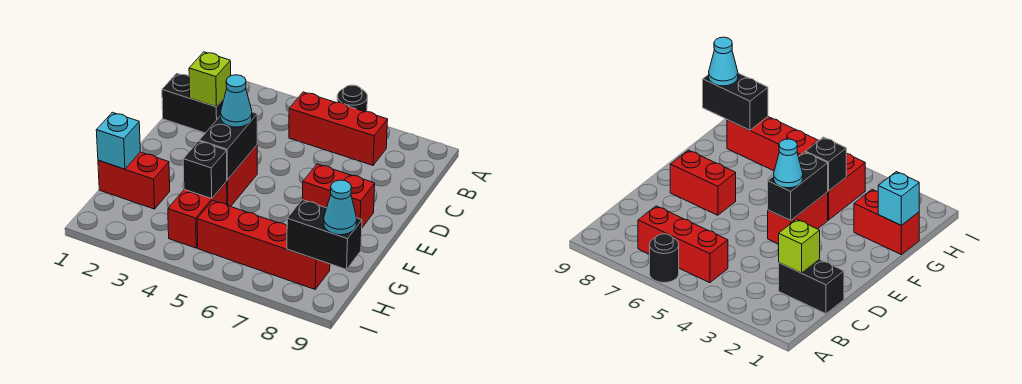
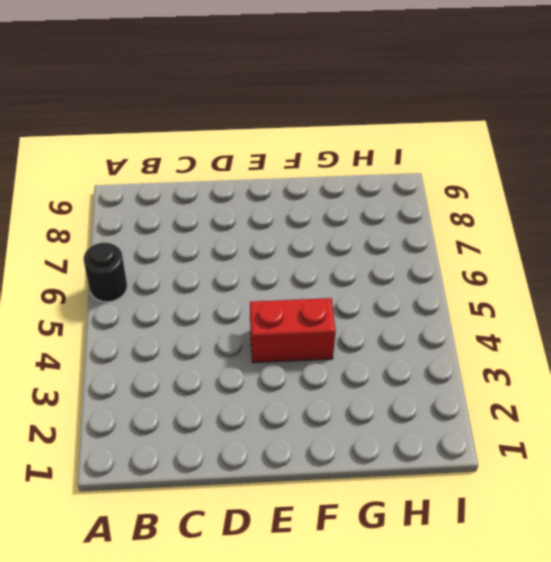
none -> red 1x3 brick [289,92,388,165]
none -> black 1x2 brick [162,73,224,133]
none -> red 1x2 brick [303,164,375,228]

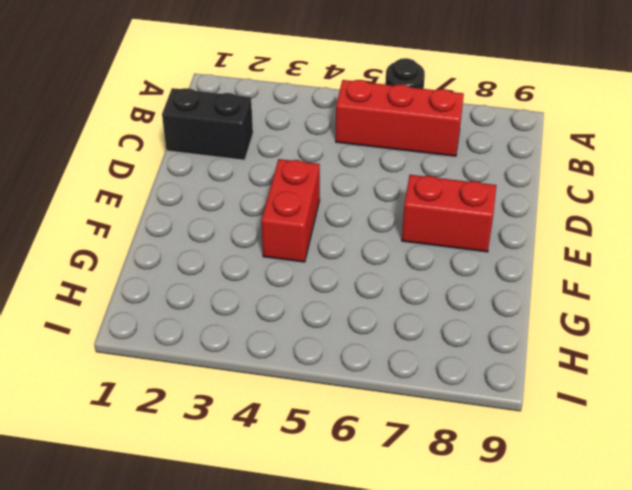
none -> red 1x2 brick [98,152,170,209]
none -> red 1x2 brick [168,182,227,248]
none -> red 1x4 brick [197,201,330,289]

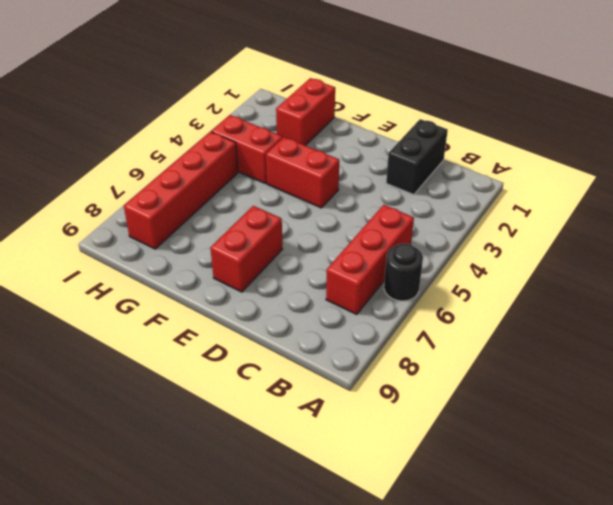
none -> lime 1x1 brick [189,52,231,107]
none -> black 1x2 brick [199,112,257,180]
none -> cyan 1x1 brick [96,112,140,169]

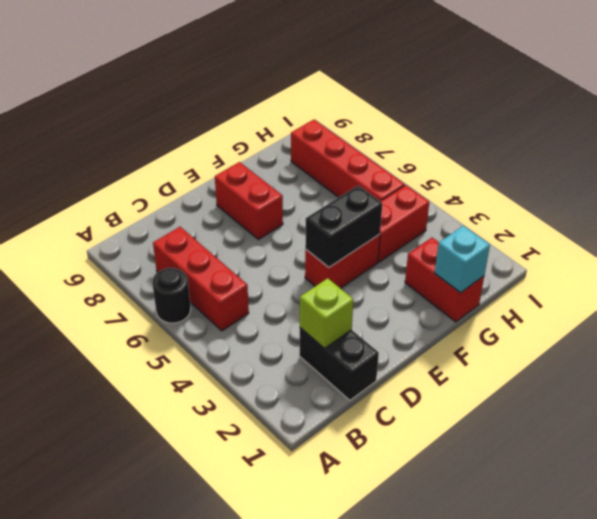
none -> black 1x1 brick [183,141,227,199]
none -> black 1x2 brick [287,200,362,269]
none -> cyan 1x1 cone [221,75,252,127]

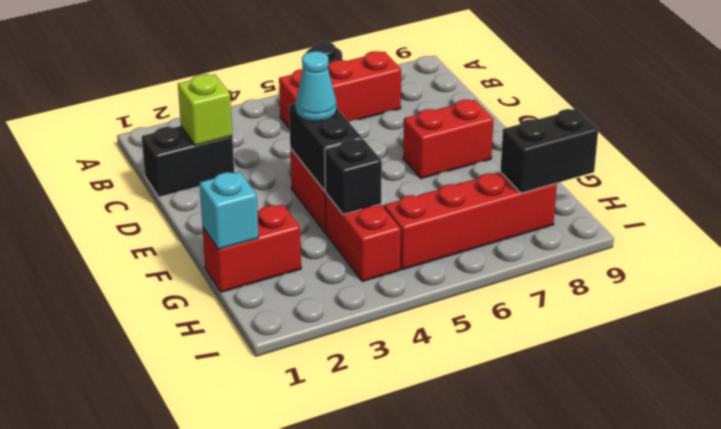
none -> cyan 1x1 cone [324,180,357,235]

